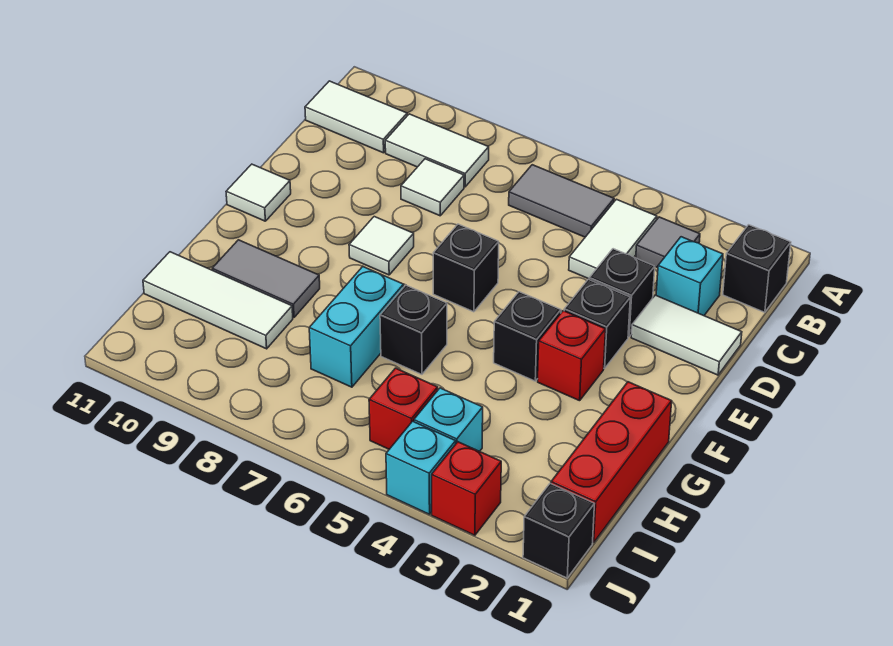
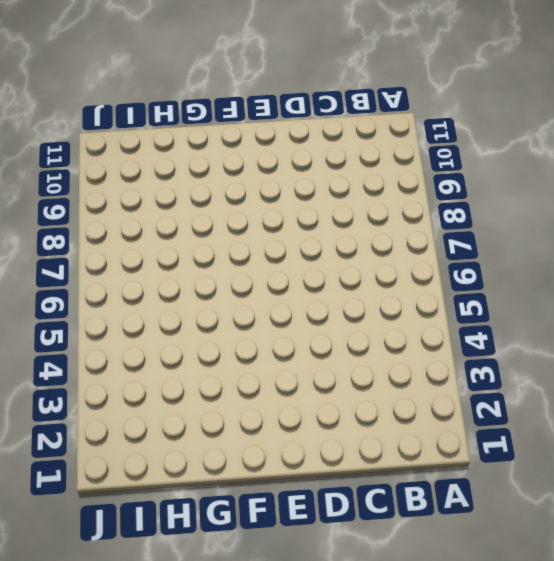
none -> black 1x1 brick [723,225,791,312]
none -> grey 1x1 tile [636,217,700,268]
none -> white 1x2 tile [569,199,657,279]

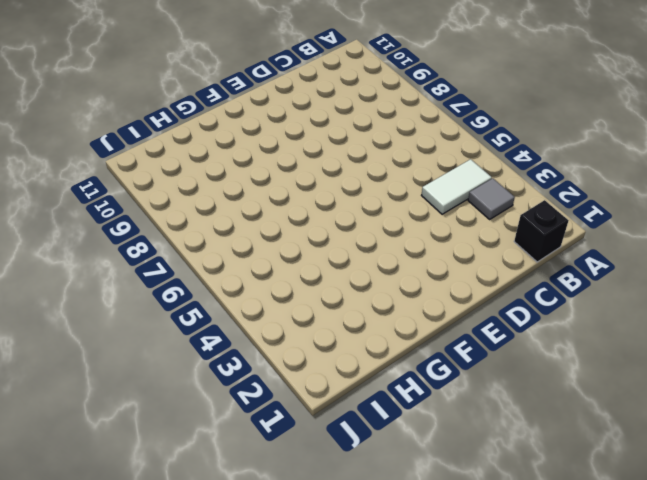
none -> grey 1x2 tile [509,165,614,237]
none -> white 1x2 tile [385,114,489,187]
none -> white 1x2 tile [305,81,407,153]

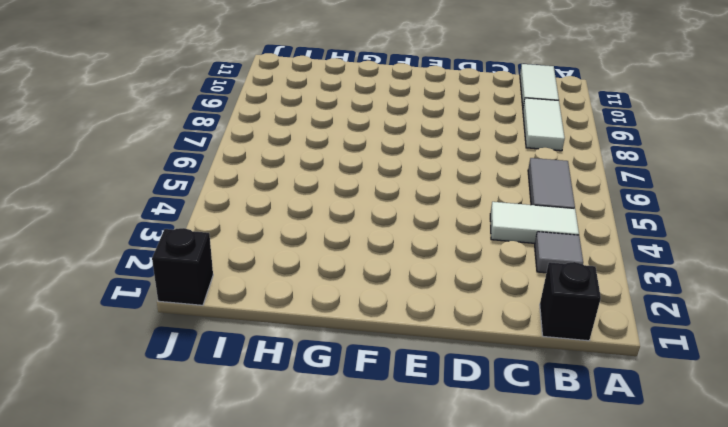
none -> cyan 1x1 brick [656,237,723,316]
none -> white 1x1 tile [401,159,464,216]
none -> white 1x2 tile [631,295,742,375]

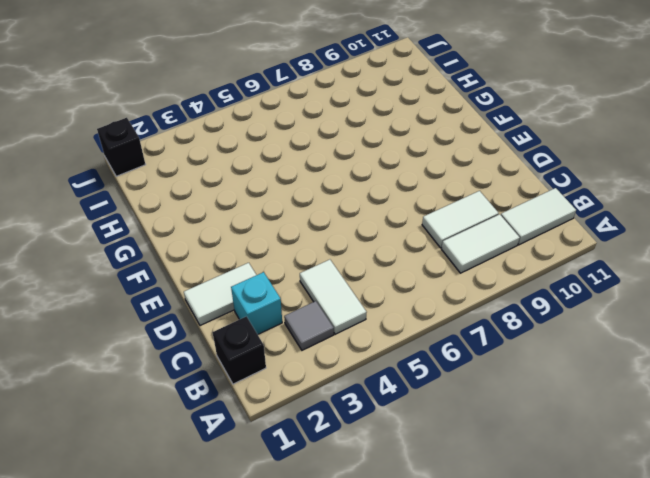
white 1x2 tile [422,191,499,248] -> white 1x1 tile [401,159,464,216]
none -> grey 1x2 tile [509,165,614,237]
none -> black 1x1 brick [589,249,655,337]
none -> black 1x1 brick [564,279,630,368]

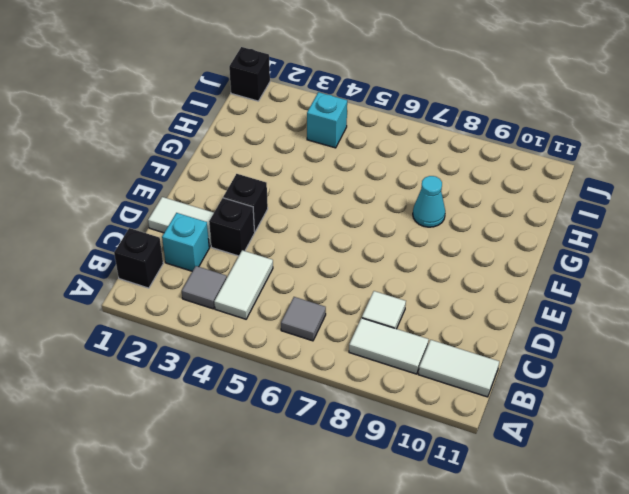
grey 1x1 tile [281,297,326,341] -> grey 1x2 tile [509,165,614,237]
cyan 1x1 cone [413,176,445,227] -> none
none -> black 1x1 brick [433,224,499,312]
none -> white 1x1 tile [349,217,414,275]
none -> white 1x1 tile [226,164,291,221]

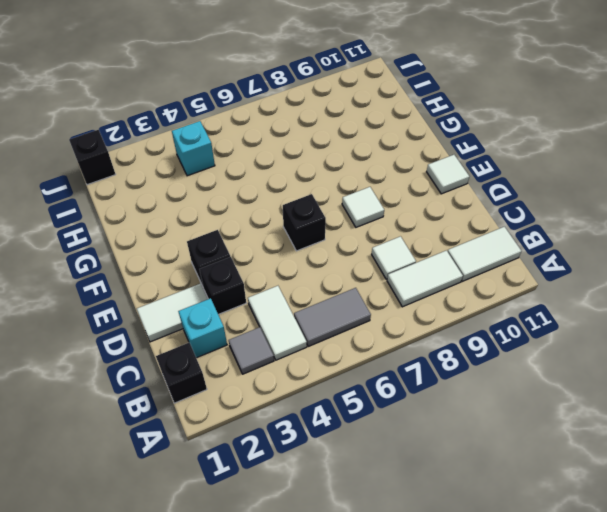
none -> red 1x1 brick [538,311,606,401]
none -> black 1x1 brick [494,292,561,381]
none -> red 1x3 brick [551,382,672,543]

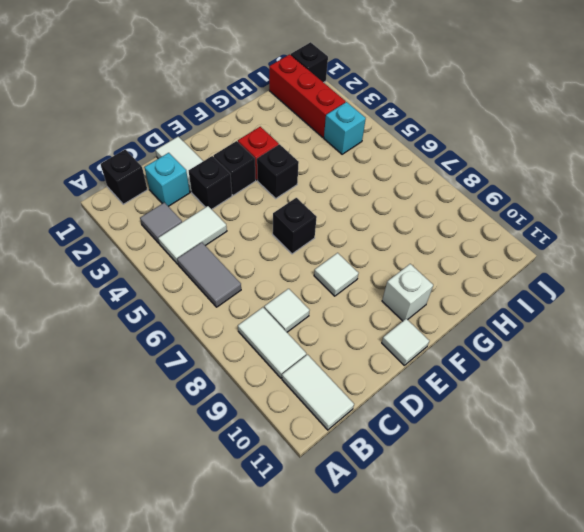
white 1x1 brick [382,264,433,321] -> none
red 1x3 brick [269,54,346,137] -> red 1x3 brick turned to [551,382,672,543]
none -> black 1x1 brick [380,285,447,374]
none -> cyan 1x2 brick [309,267,404,387]
none -> grey 1x2 tile [212,240,320,318]

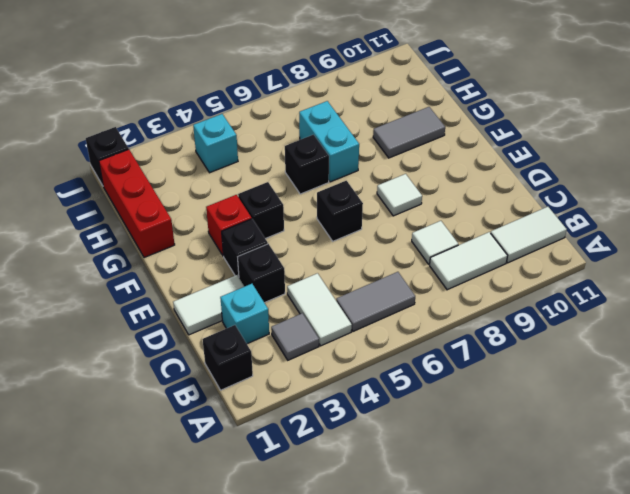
none -> white 1x1 tile [226,164,291,221]
none -> white 1x3 tile [143,252,293,349]
none -> red 1x1 brick [369,368,438,449]

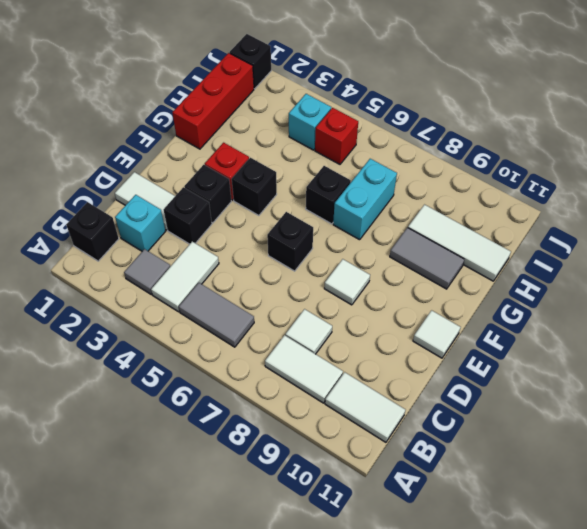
none -> red 1x1 brick [432,442,501,535]
none -> cyan 1x1 brick [386,421,456,514]

